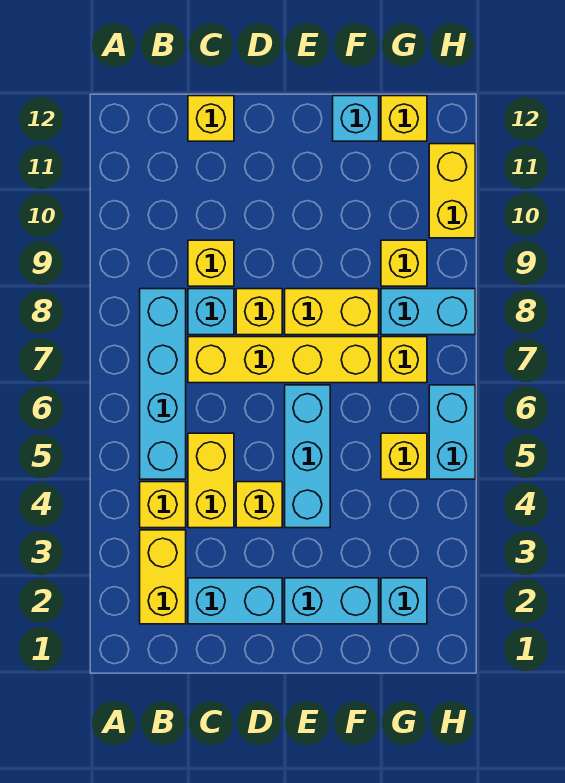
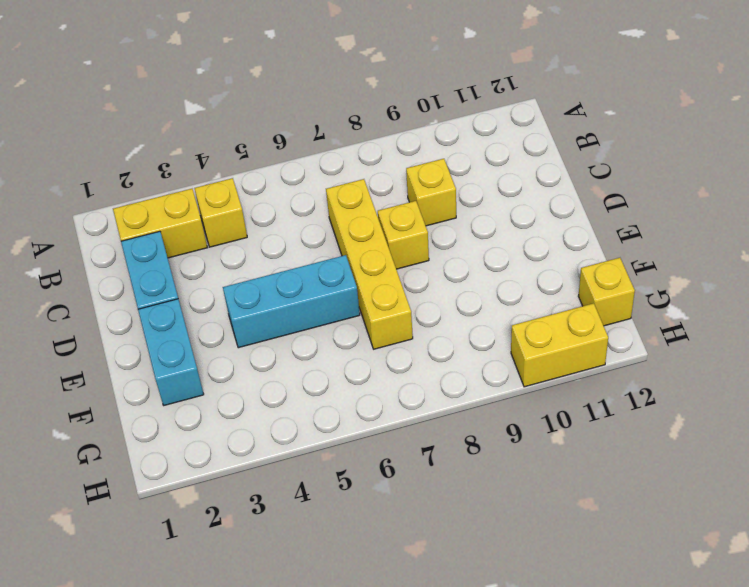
none -> cyan 1x4 brick [140,289,186,479]
none -> yellow 1x2 brick [188,433,234,528]
none -> cyan 1x1 brick [188,289,234,335]

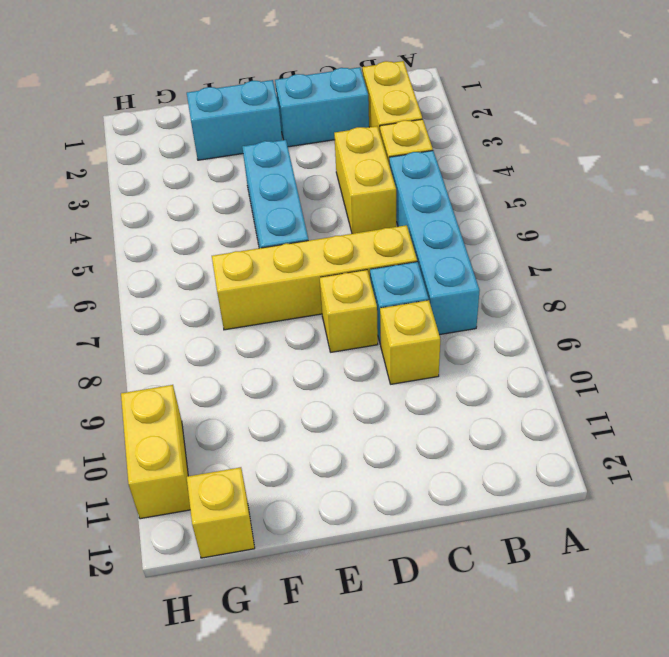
none -> yellow 1x1 brick [188,96,234,141]
none -> yellow 1x1 brick [236,482,282,528]
none -> yellow 1x2 brick [285,289,379,335]

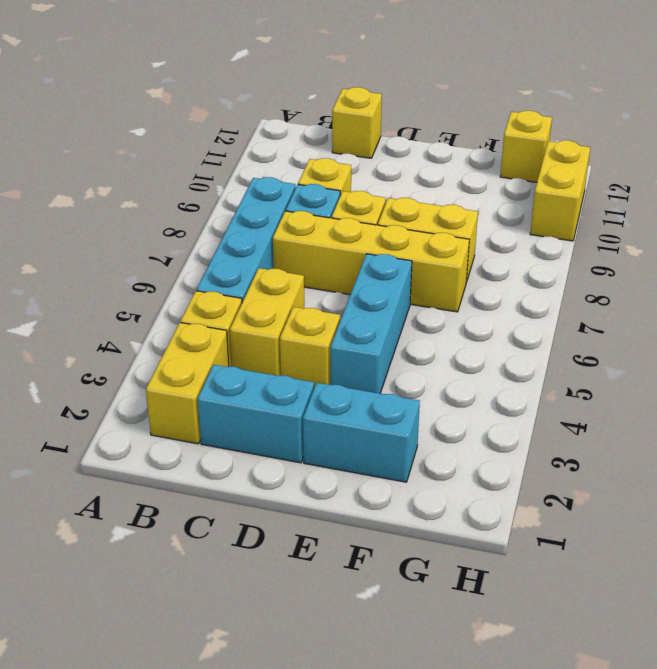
none -> cyan 1x1 brick [333,96,379,141]
none -> cyan 1x1 brick [381,578,427,624]
none -> yellow 1x1 brick [381,433,427,479]

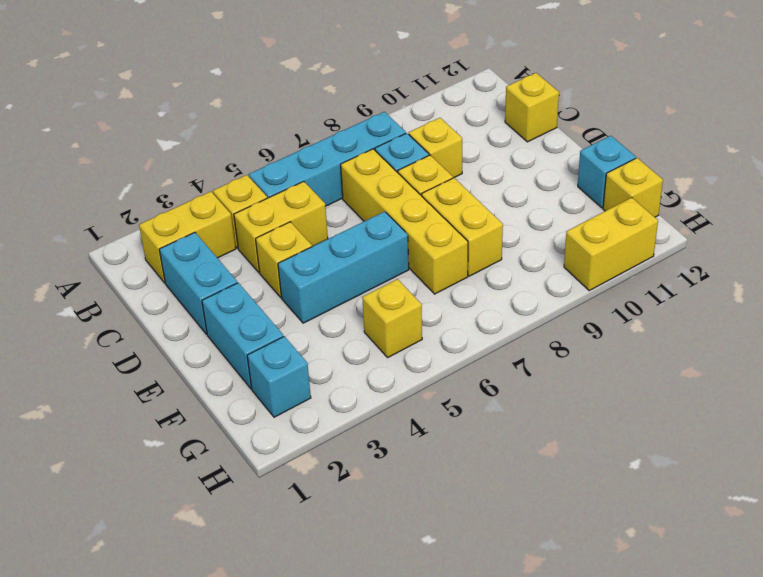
none -> yellow 1x1 brick [381,337,427,383]
none -> cyan 1x2 brick [381,289,475,335]
none -> yellow 1x1 brick [381,240,427,286]

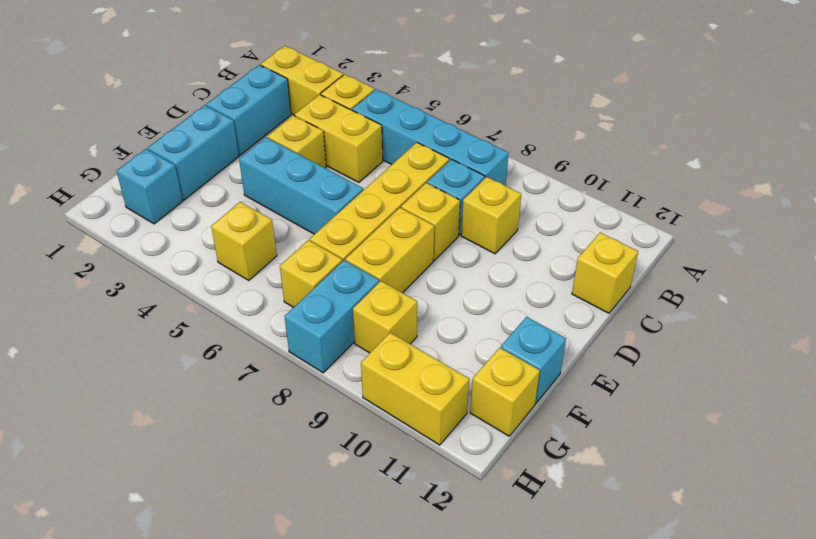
none -> cyan 1x2 brick [429,385,475,479]

